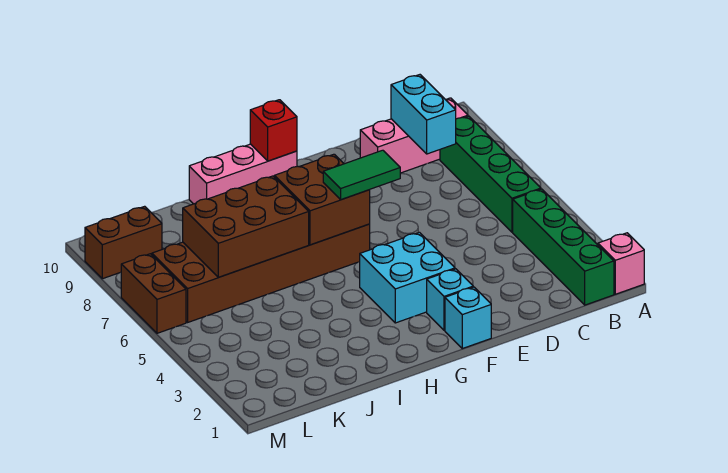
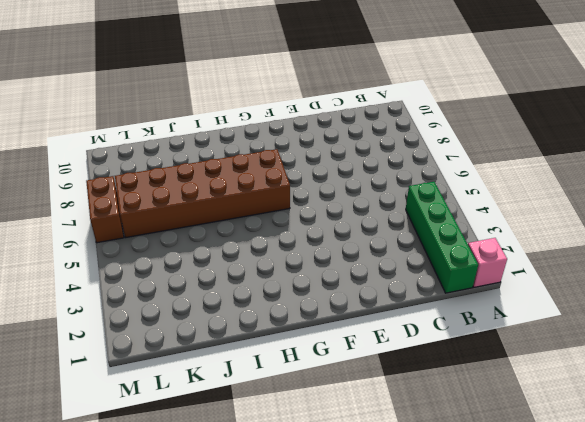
none -> green 1x4 brick [440,116,541,232]
none -> pink 1x3 brick [360,98,468,173]
none -> cyan 1x1 brick [445,287,491,349]

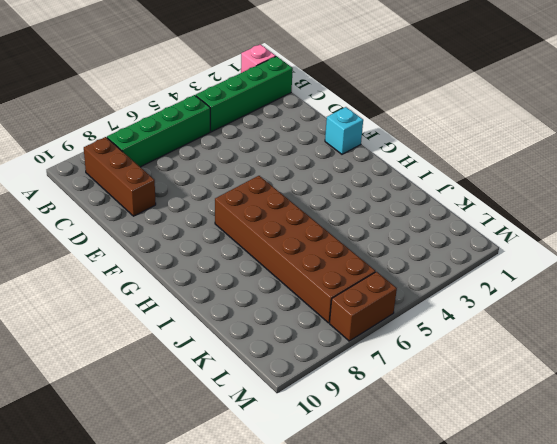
brown 1x3 brick [84,137,156,216] -> pink 1x3 brick [360,98,468,173]
none -> cyan 1x1 brick [427,269,473,330]
none -> cyan 2x2 brick [360,232,455,323]
none -> pink 1x3 brick [189,144,297,204]

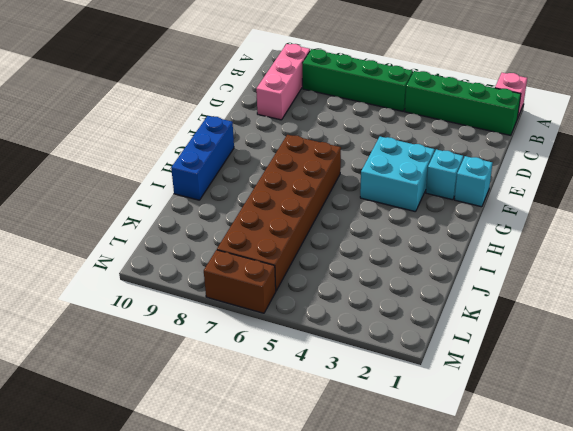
blue 1x3 brick [171,116,234,200] -> pink 1x3 brick [189,144,297,204]
none -> brown 1x2 brick [85,206,162,279]
none -> cyan 1x2 brick [391,75,456,154]
none -> brown 2x2 brick [274,154,370,245]

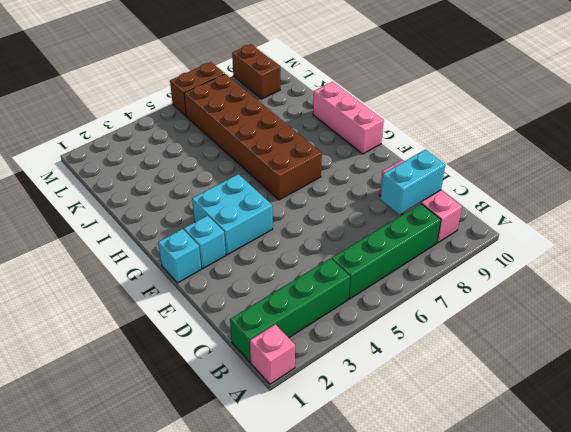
none -> brown 2x2 brick [274,154,370,245]
none -> red 1x1 brick [250,100,297,161]
none -> brown 2x3 brick [183,176,309,277]

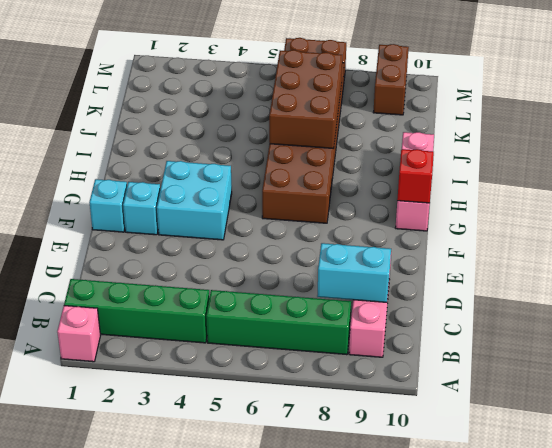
none -> brown 2x2 brick [274,154,370,245]
none -> green 1x2 tile [323,150,400,200]

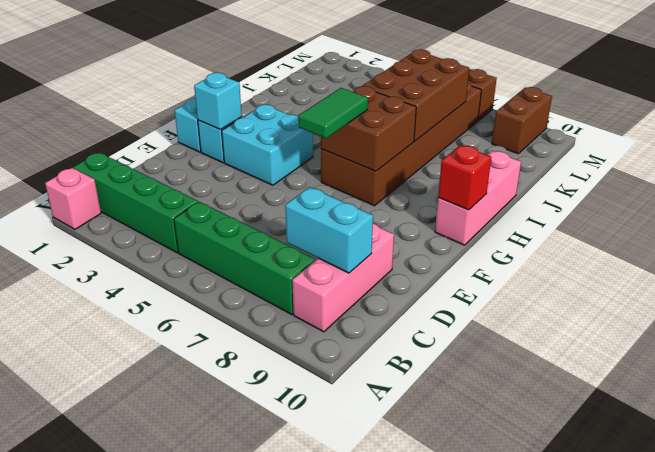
cyan 1x1 brick [194,73,242,130] -> none

